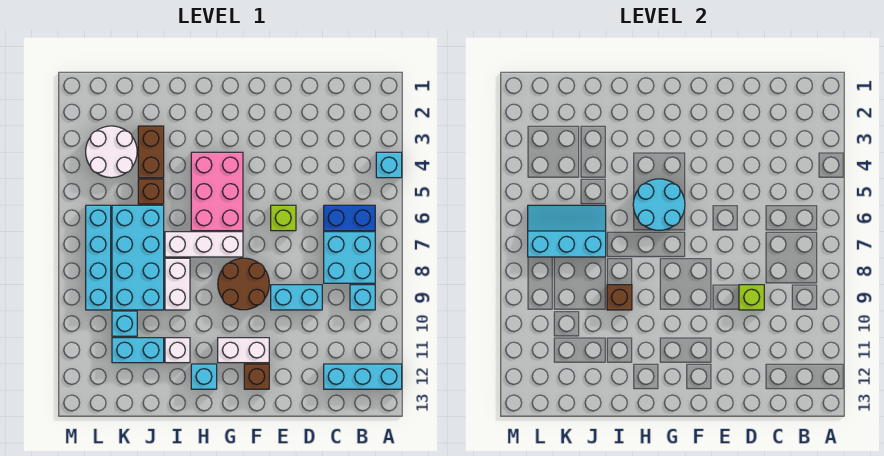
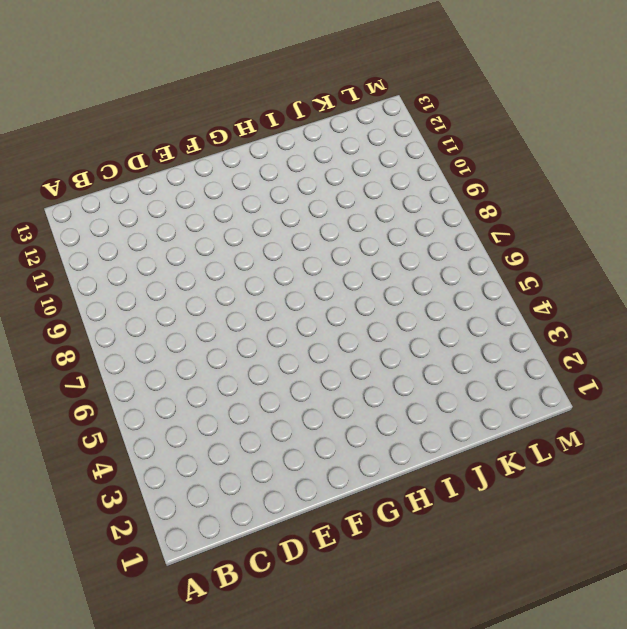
none -> cyan 1x1 brick [376,152,402,178]
none -> cyan 1x3 brick [324,364,402,389]
none -> blue 1x2 brick [324,205,375,231]

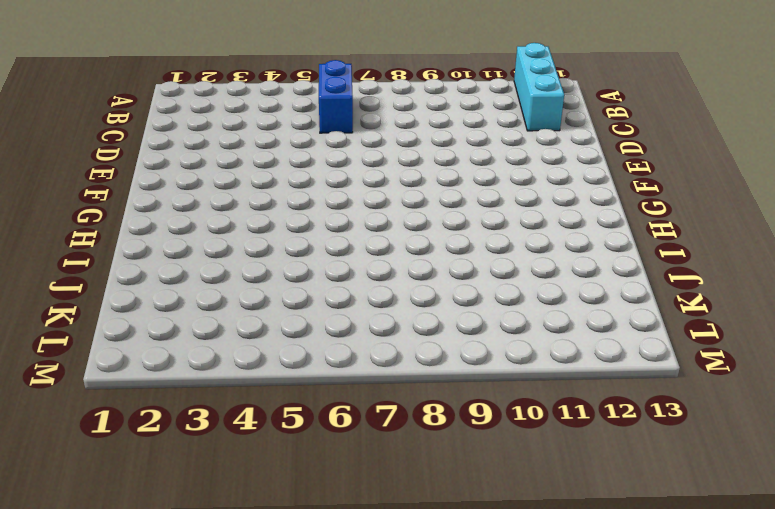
none -> cyan 1x1 brick [376,152,402,178]
none -> cyan 2x2 brick [324,232,375,283]
none -> cyan 1x1 brick [350,285,375,310]

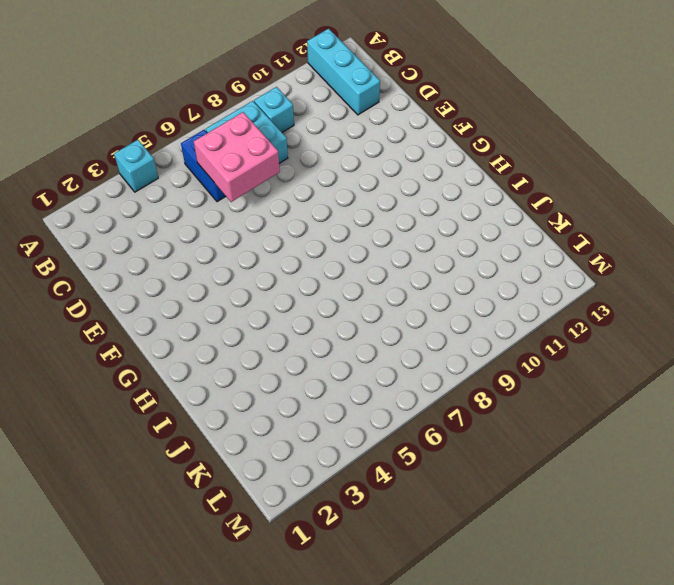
pink 2x2 brick [194,112,280,202] -> none
none -> cyan 1x2 brick [271,285,322,310]
none -> lime 1x1 brick [271,205,296,231]
none -> brown 2x2 round brick [218,258,269,310]

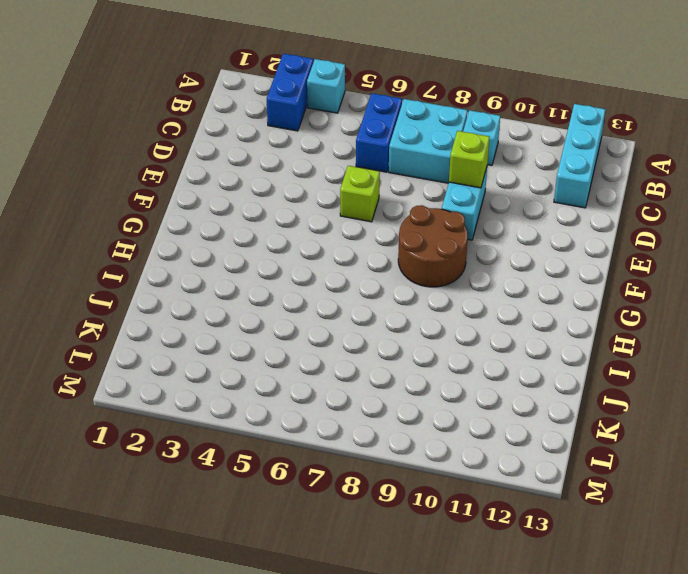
blue 1x2 brick [267,54,313,131] -> none
none -> white 1x2 brick [218,338,269,363]
none -> brown 1x1 brick [244,364,269,389]
none -> pink 2x3 brick [191,152,243,231]

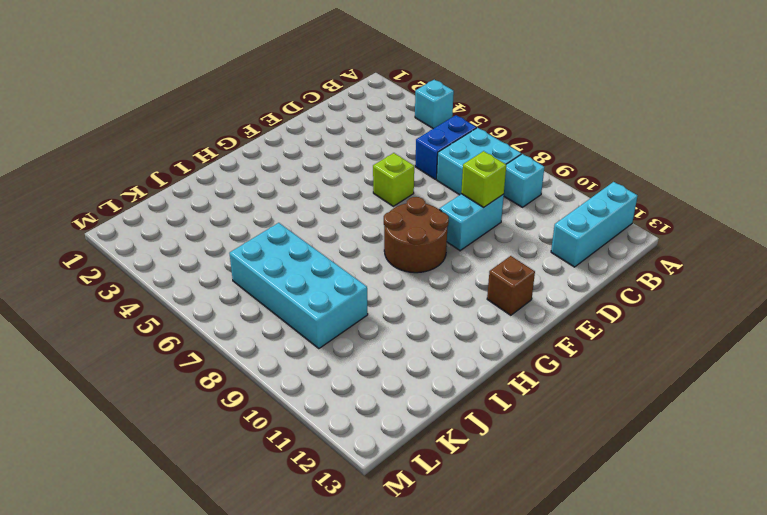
none -> white 1x2 brick [218,338,269,363]
none -> pink 2x3 brick [191,152,243,231]
none -> white 1x3 brick [165,232,243,257]

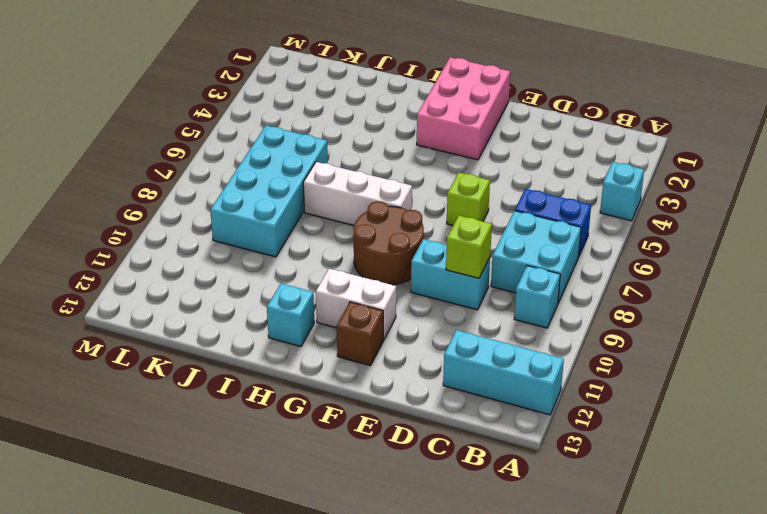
pink 2x3 brick [417,57,510,160] -> pink 2x3 brick moved to [191,152,243,231]
none -> white 1x2 brick [165,258,190,310]
none -> white 1x1 brick [165,338,190,363]
none -> brown 1x2 brick [138,126,164,178]

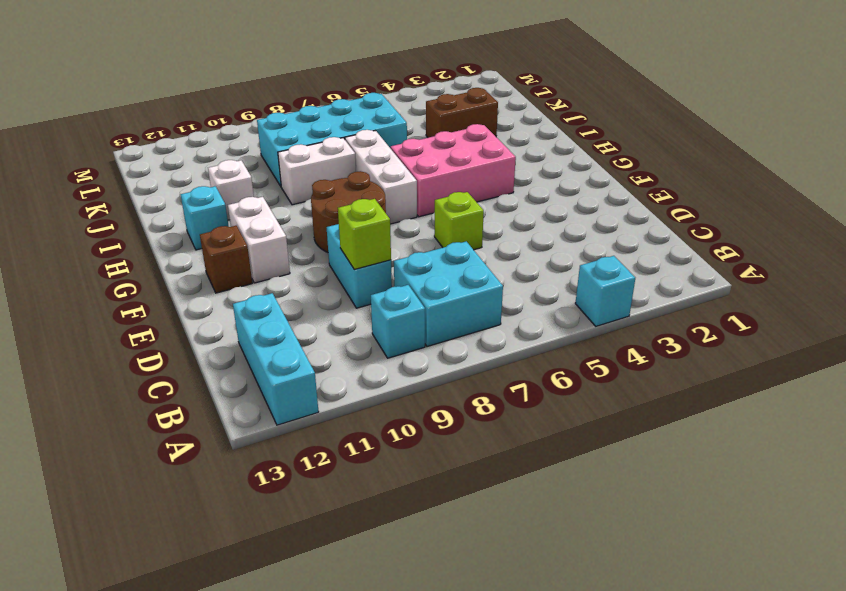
none -> blue 1x2 brick [324,205,375,231]
none -> brown 1x1 brick [138,179,164,204]
none -> cyan 1x2 brick [112,338,164,363]

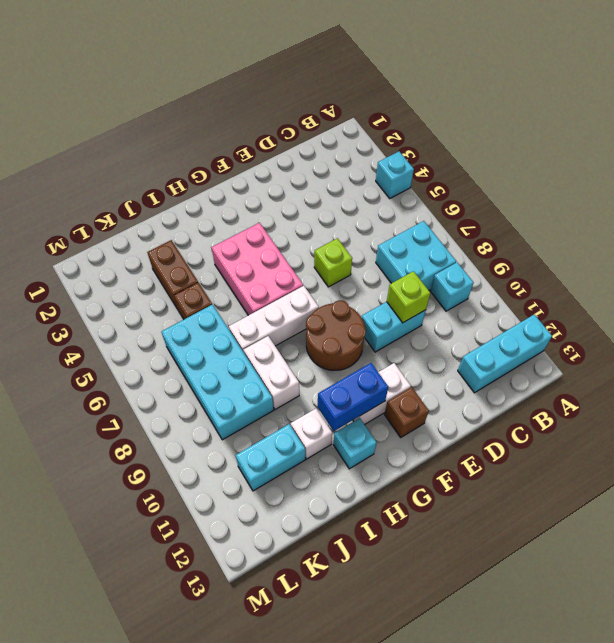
blue 1x2 brick [318,363,388,431] -> blue 1x2 brick moved to [324,205,375,231]
none -> white 2x2 round brick [86,126,137,178]
none -> cyan 1x1 brick [112,311,137,336]
none -> cyan 1x4 brick [86,205,111,310]

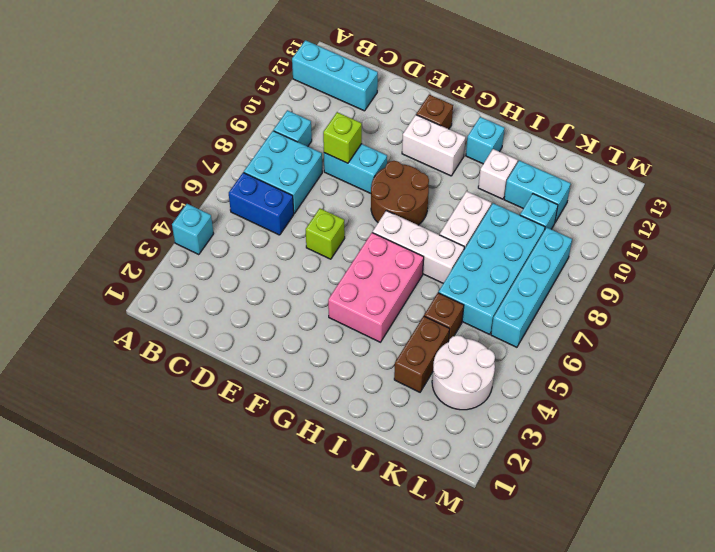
none -> cyan 2x2 round brick [633,179,685,230]
none -> brown 1x1 brick [607,285,632,310]
none -> cyan 2x3 slope [528,205,606,257]

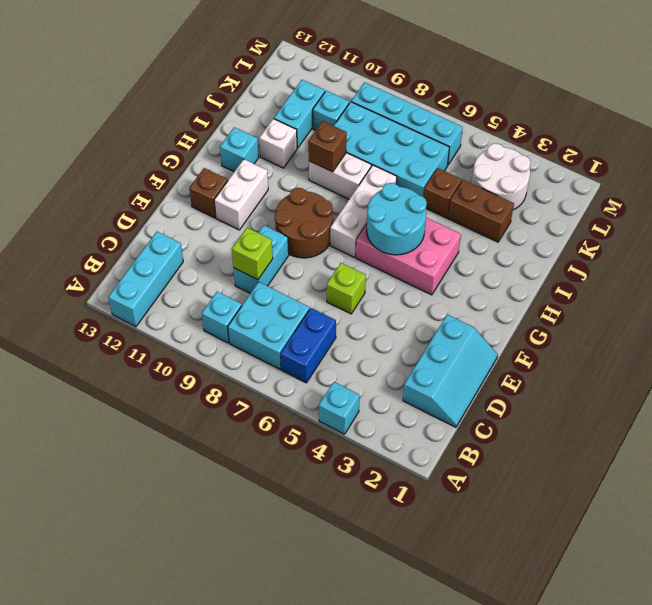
cyan 2x3 slope [403,314,498,427] -> cyan 2x3 slope moved to [528,205,606,257]

